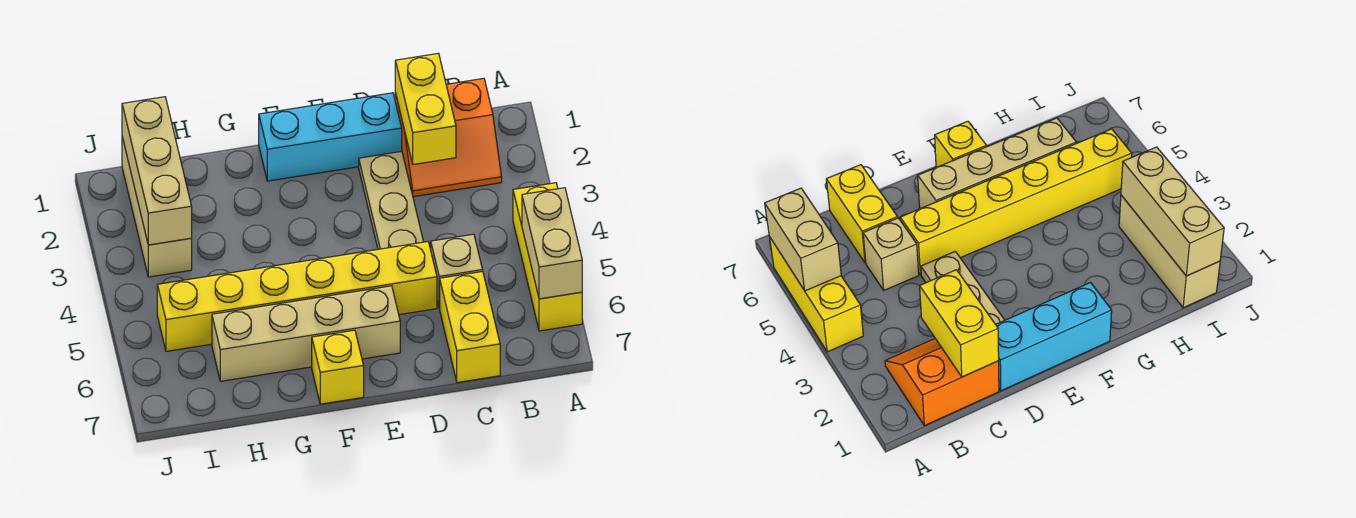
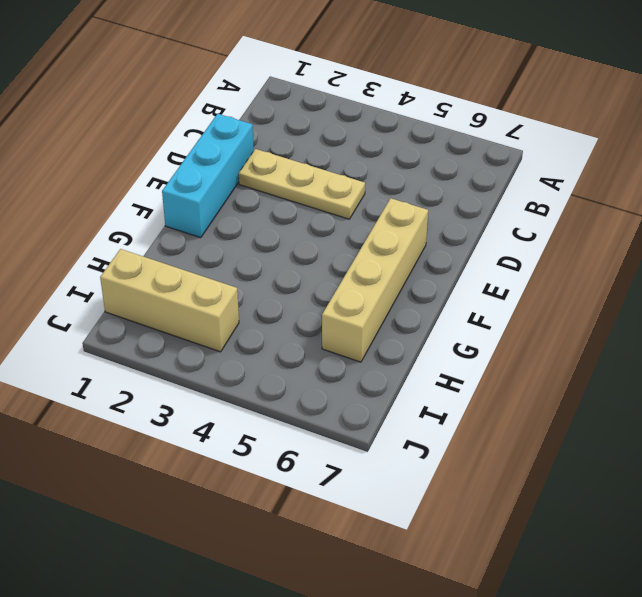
none -> yellow 1x3 brick [513,183,582,331]
none -> orange 2x2 slope [395,78,502,197]
none -> tan 1x1 brick [431,234,483,308]

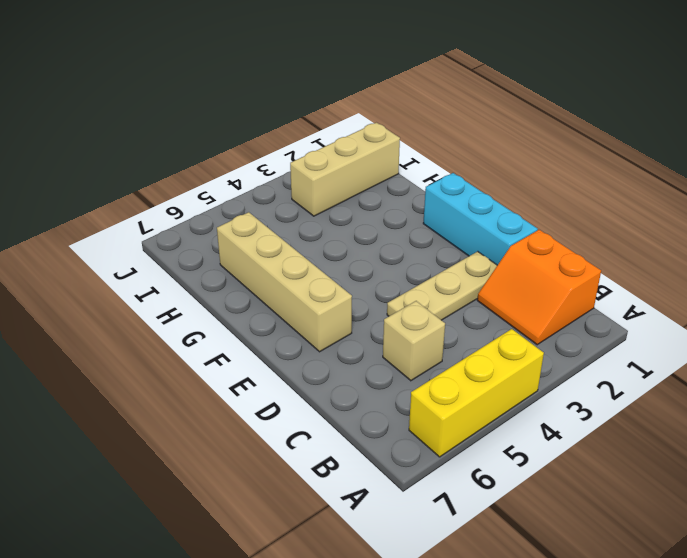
none -> yellow 1x2 brick [440,271,500,383]
none -> yellow 1x6 brick [157,242,437,351]
none -> yellow 1x1 brick [312,330,364,404]

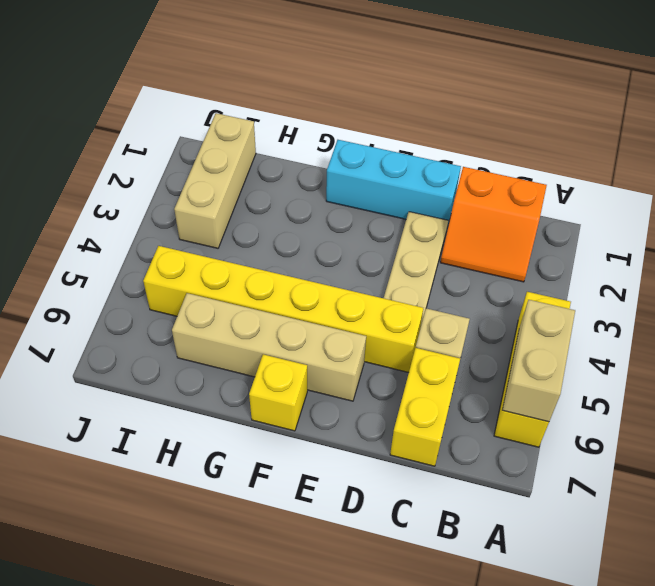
none -> yellow 1x2 brick [395,53,456,164]
none -> tan 1x3 brick [122,97,192,245]

